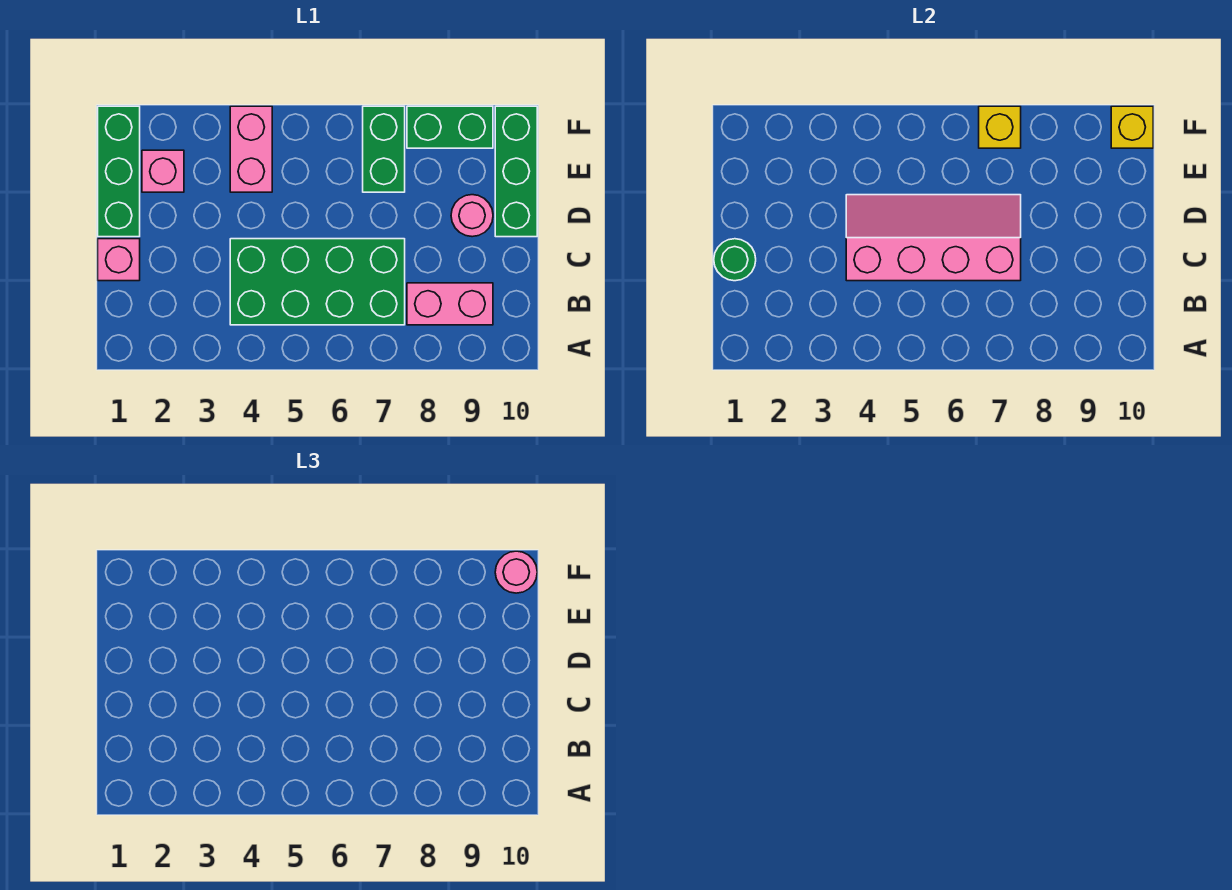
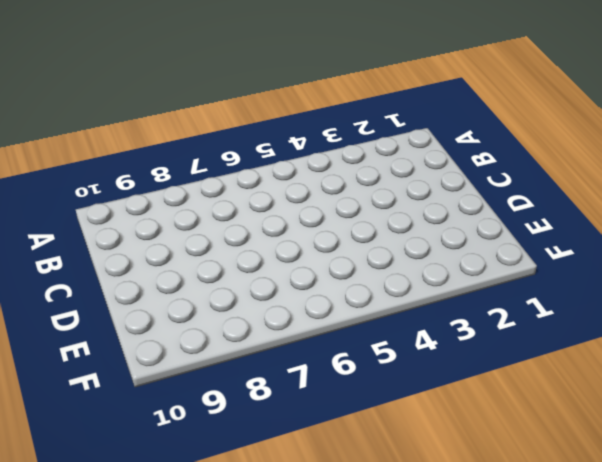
none -> green 2x4 brick [230,239,405,325]
none -> pink 1x2 brick [407,283,493,325]
none -> pink 1x1 brick [98,239,140,281]

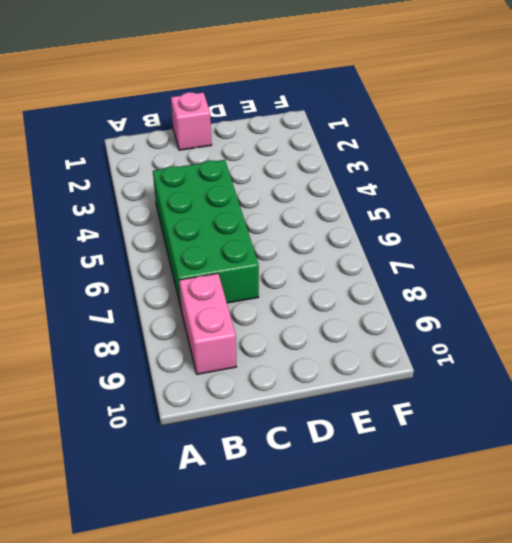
none -> green 1x3 brick [98,106,140,237]
none -> pink 1x1 round brick [451,195,493,237]
none -> green 1x3 brick [495,106,537,237]

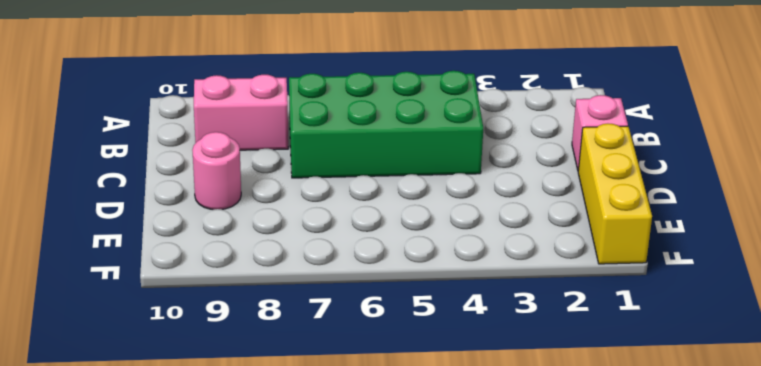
yellow 1x3 brick [578,124,652,264] -> green 1x3 brick [98,106,140,237]
none -> green 1x3 brick [495,106,537,237]
none -> pink 1x1 brick [142,150,184,192]
none -> pink 1x2 brick [230,106,272,192]

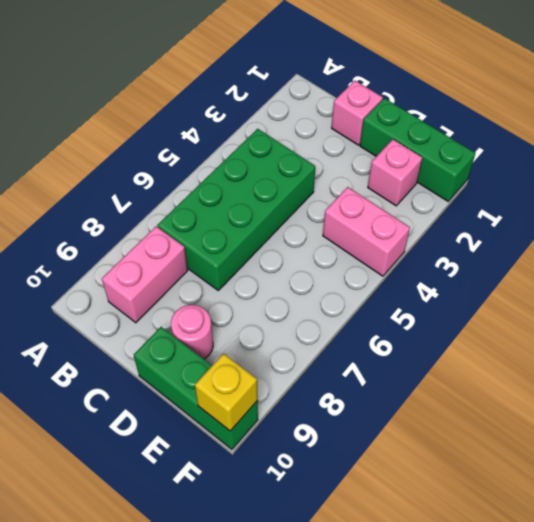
none -> green 1x2 brick [363,106,405,192]
none -> green 1x2 brick [407,106,493,148]
none -> green 1x1 round brick [714,239,756,281]

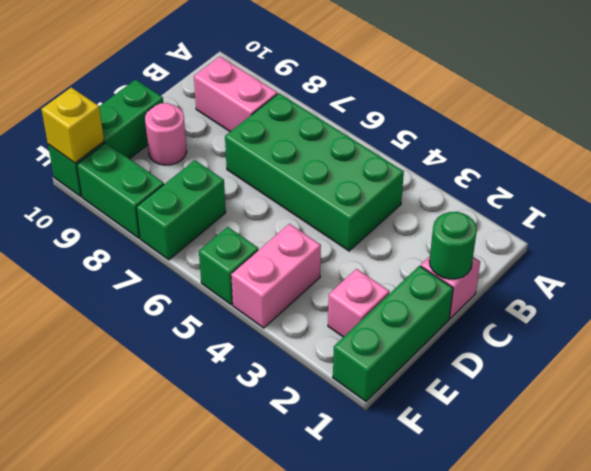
green 1x1 brick [199,227,258,305] -> none
none -> pink 2x4 slope [846,195,1021,281]
none -> yellow 1x1 brick [979,106,1021,148]
none -> pink 1x1 round brick [495,551,537,593]

